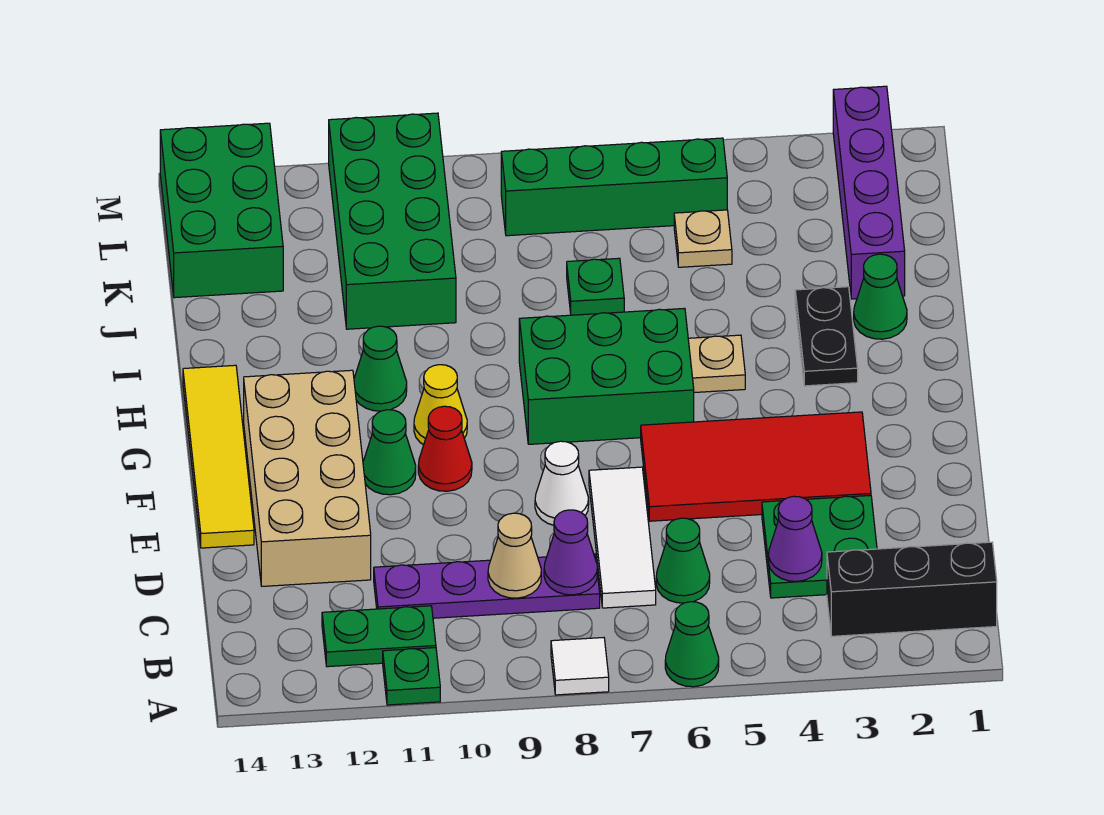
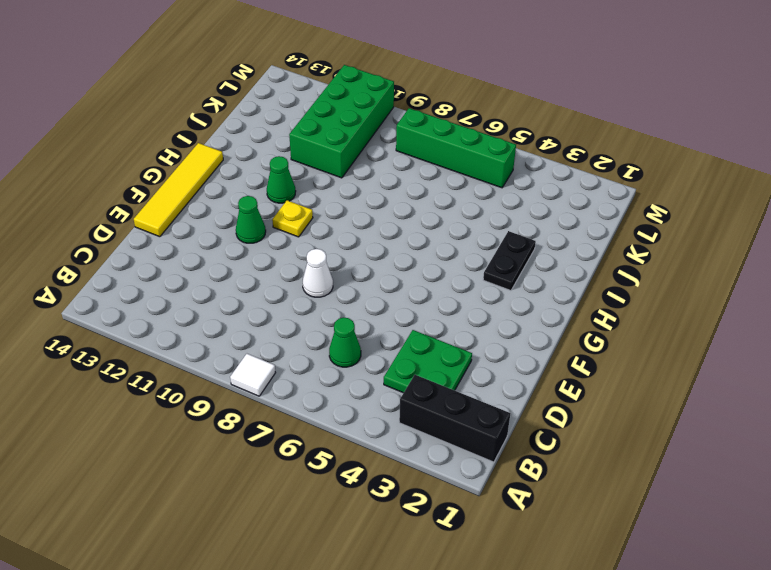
yellow 1x1 plate [272,200,313,237] -> yellow 1x1 cone [414,365,467,445]
none -> green 1x1 cone [665,602,719,687]
none -> green 1x1 plate [383,648,440,705]
none -> green 1x2 plate [322,606,436,667]
none -> white 1x3 tile [589,467,656,608]

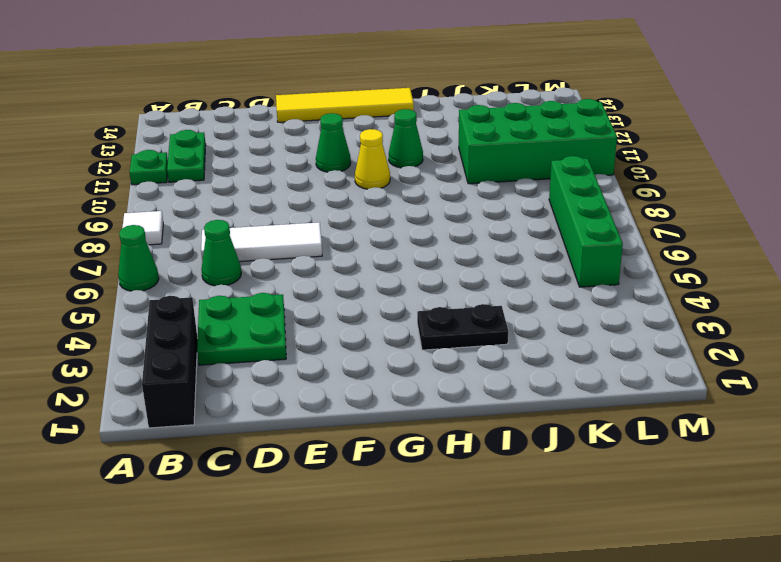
none -> purple 1x4 plate [374,554,600,618]
none -> tan 2x4 brick [244,370,371,586]
none -> red 2x4 tile [641,412,871,521]
none -> white 1x1 cone [535,441,589,525]

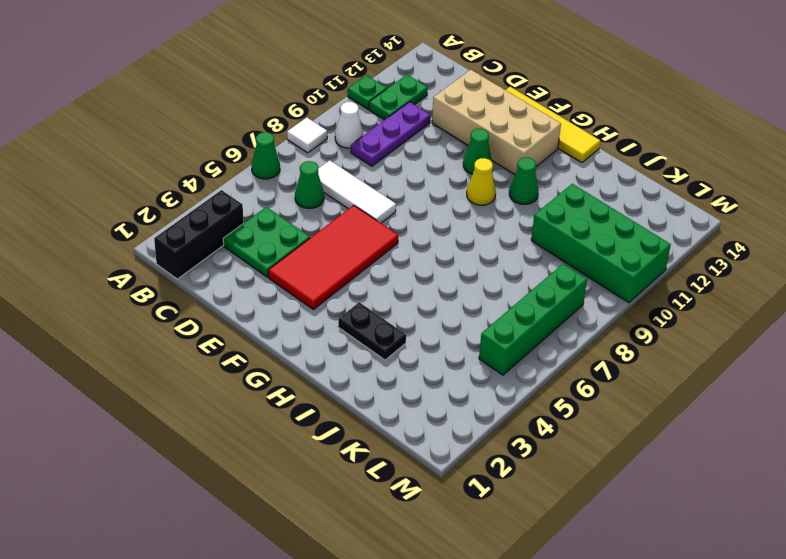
white 1x1 cone [335,102,363,148] -> white 1x1 cone moved to [535,441,589,525]
purple 1x3 plate [351,102,430,166] -> purple 1x4 plate [374,554,600,618]
none -> red 1x1 cone [418,406,472,491]
none -> green 2x3 brick [519,308,694,444]
none -> tan 1x1 plate [688,335,745,393]
none -> green 1x1 cone [854,254,907,339]

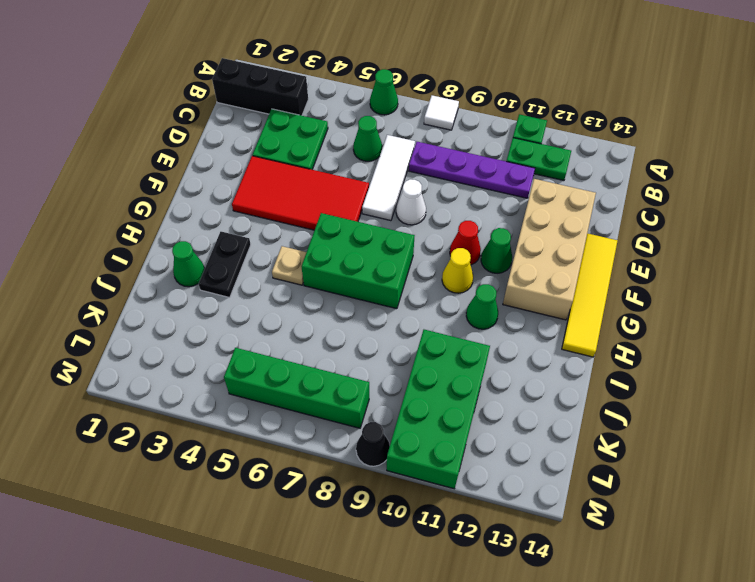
black 1x1 cone [356,422,390,466] -> none
none -> purple 1x4 brick [833,86,905,299]
none -> green 1x1 plate [567,258,624,315]
none -> tan 1x1 plate [674,210,732,267]
none -> green 2x3 brick [160,123,283,298]

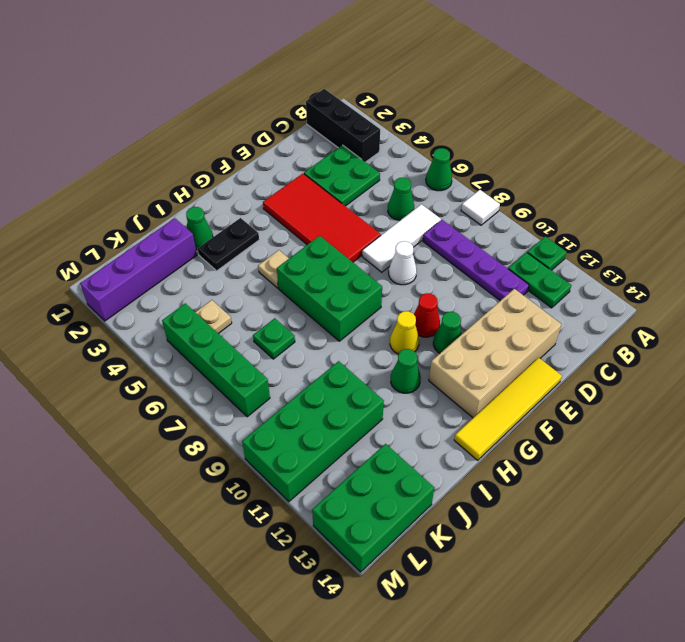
none -> purple 1x1 cone [769,496,822,581]
none -> purple 1x1 cone [544,510,598,595]
none -> tan 1x1 cone [488,513,541,598]

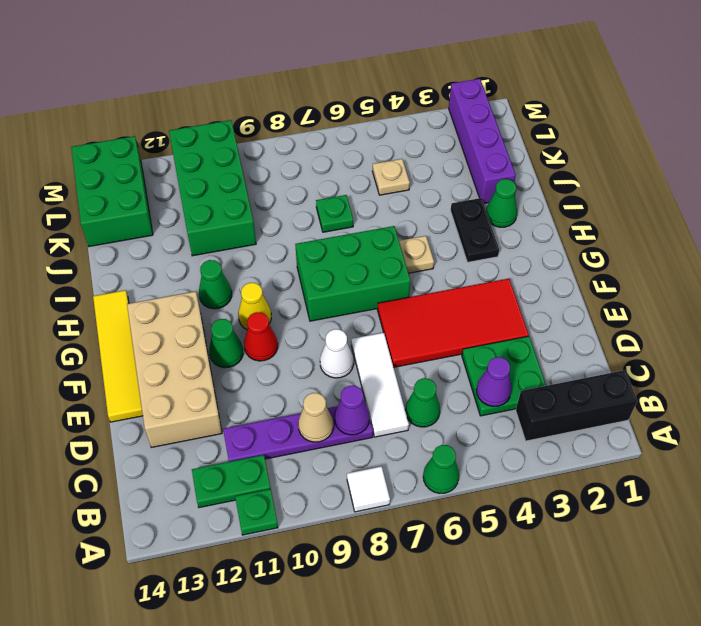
none -> green 1x4 brick [501,138,727,236]

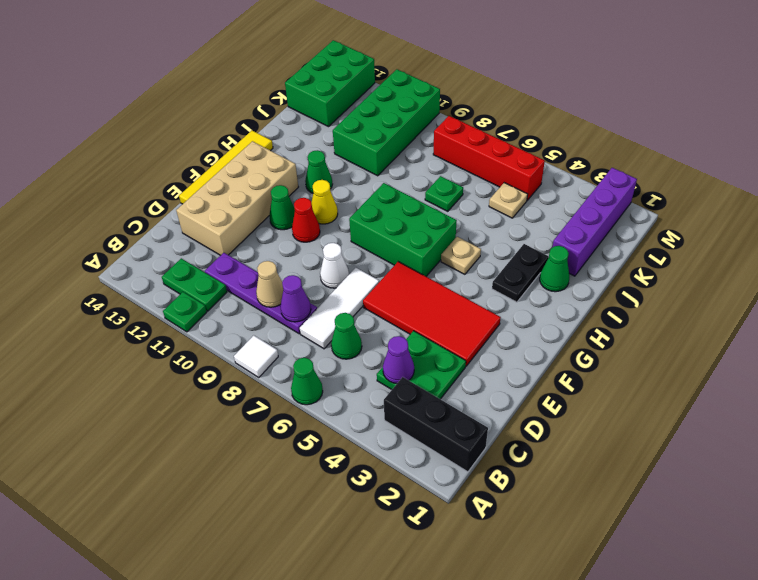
red 1x4 brick [433,116,545,200] -> green 1x4 brick [501,138,727,236]

